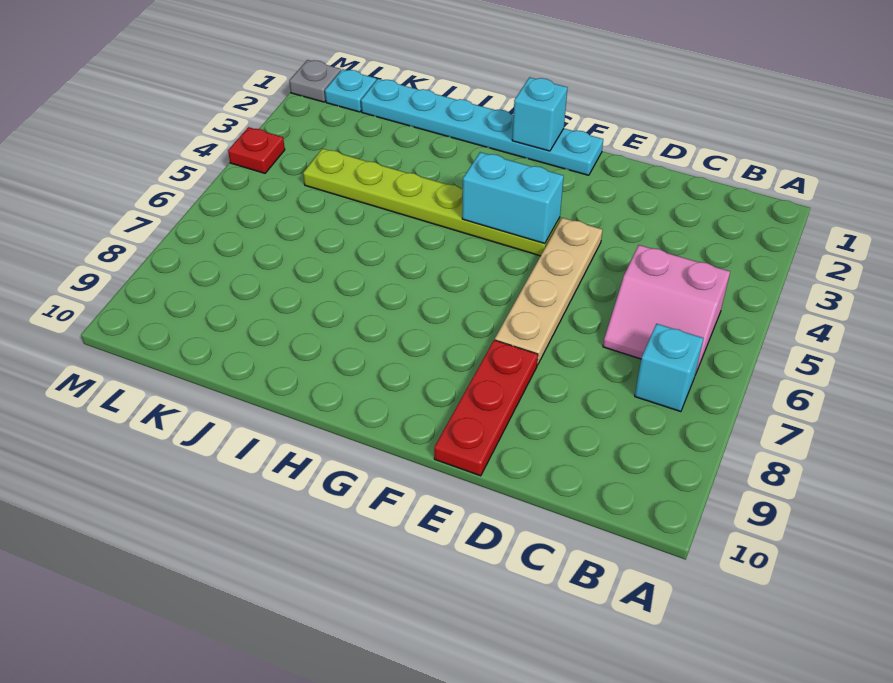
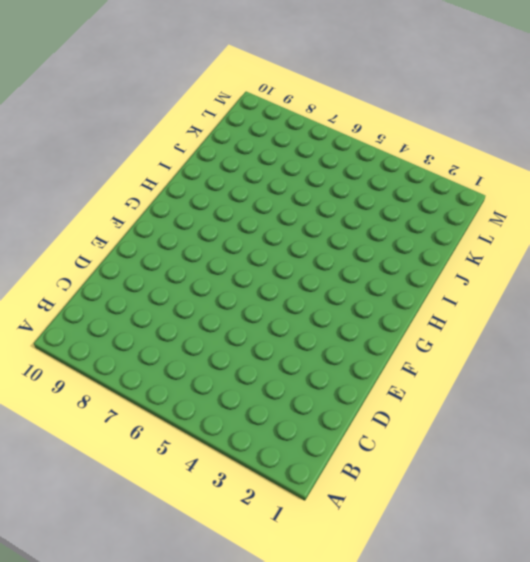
none -> pink 2x2 slope [603,245,730,375]
none -> cyan 1x1 brick [635,324,704,412]

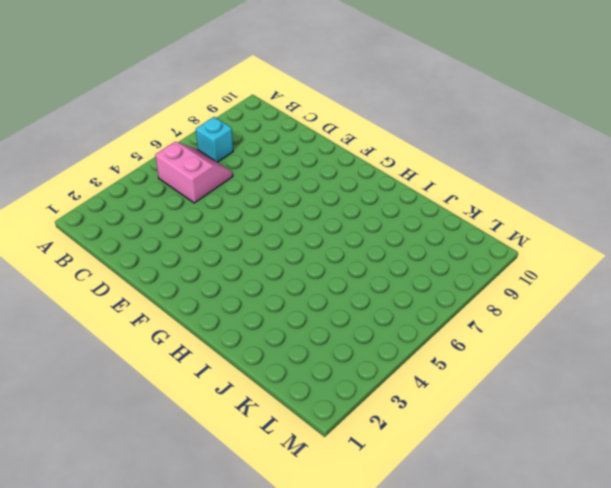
none -> tan 1x4 plate [495,218,602,365]
none -> red 1x3 plate [434,340,538,476]

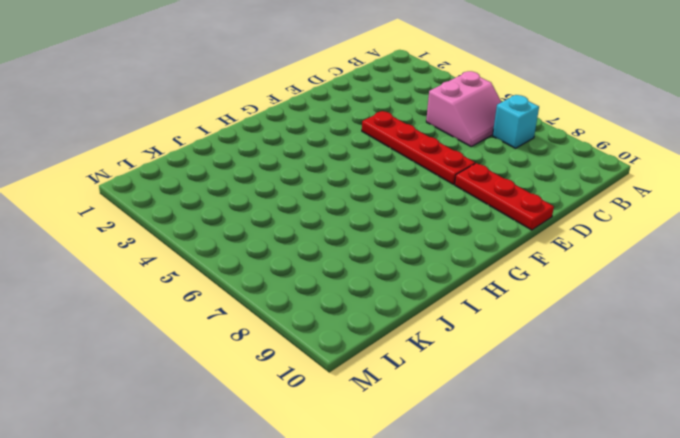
red 1x4 plate [362,111,475,184] -> tan 1x4 plate [495,218,602,365]
none -> cyan 1x6 plate [361,79,603,175]
none -> lime 1x6 plate [303,149,560,256]

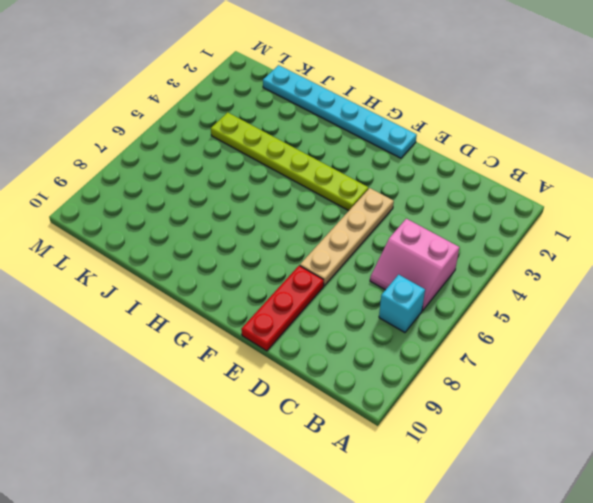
none -> cyan 1x1 plate [325,69,376,112]
none -> grey 1x1 plate [289,60,341,102]

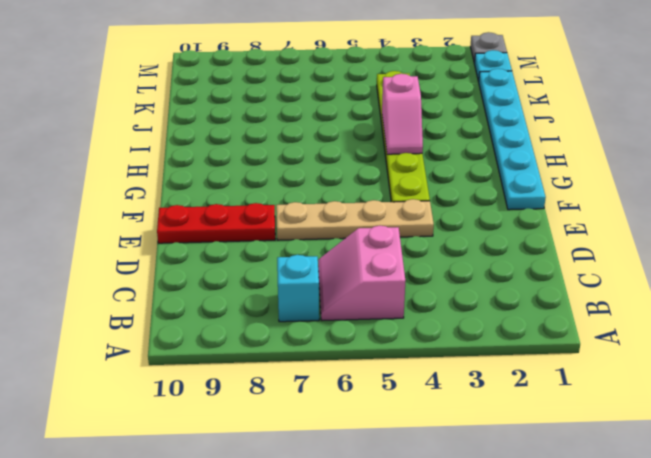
pink 1x2 slope [382,74,423,154] -> none
none -> red 1x1 plate [228,127,285,173]
none -> cyan 1x2 brick [462,152,564,244]

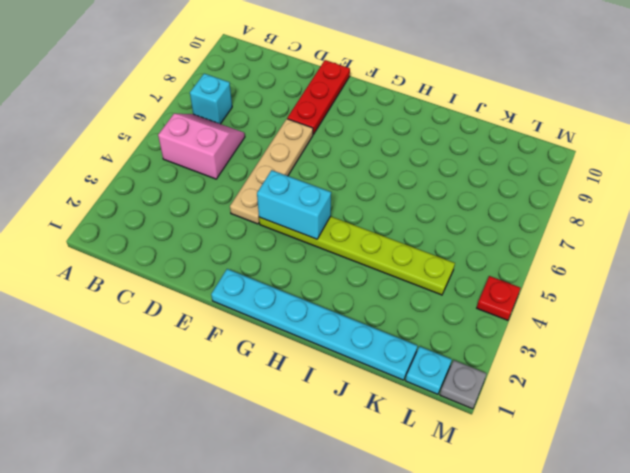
none -> cyan 1x1 brick [512,77,568,151]

